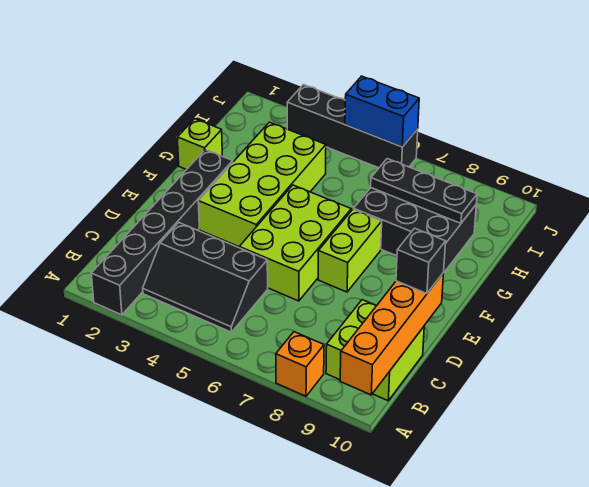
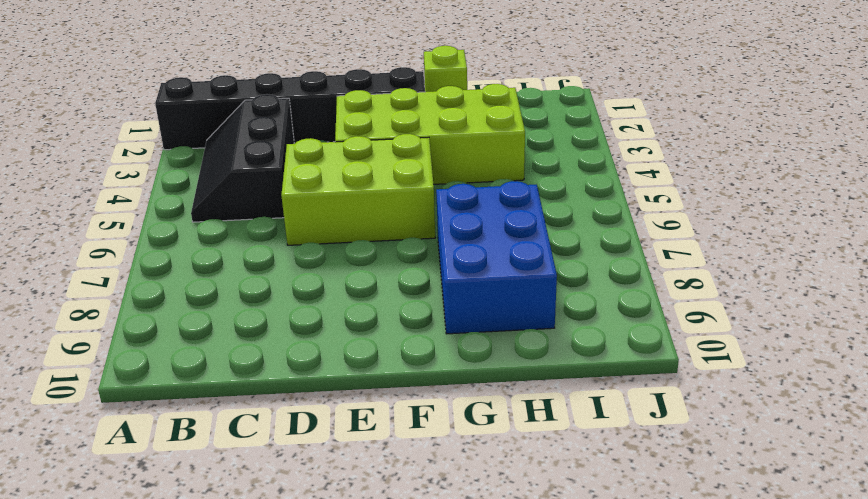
blue 2x3 brick [436,181,557,334] -> black 2x3 brick [354,188,476,273]
none -> orange 1x1 brick [276,332,324,396]
none -> lime 2x2 brick [326,300,424,401]
none -> lime 1x2 brick [318,209,382,292]

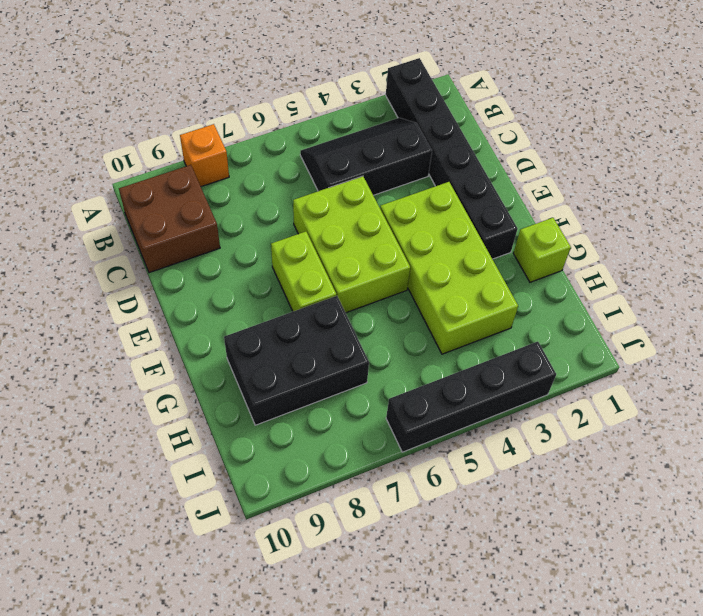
brown 2x2 brick [119,165,220,273] -> lime 2x2 brick [326,300,424,401]
none -> orange 1x4 brick [340,273,444,395]
none -> black 1x3 plate [371,159,477,223]
none -> blue 1x2 brick [345,76,419,147]

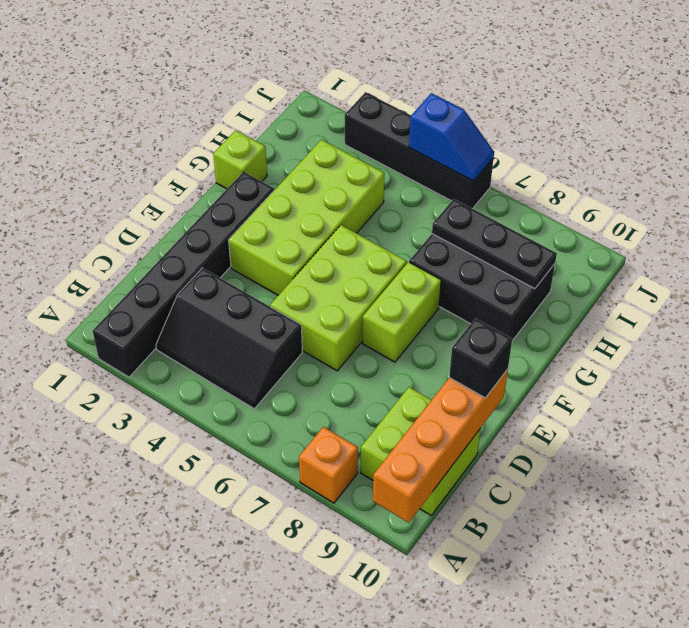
blue 1x2 slope [409,93,494,181] -> blue 1x2 brick [345,76,419,147]

